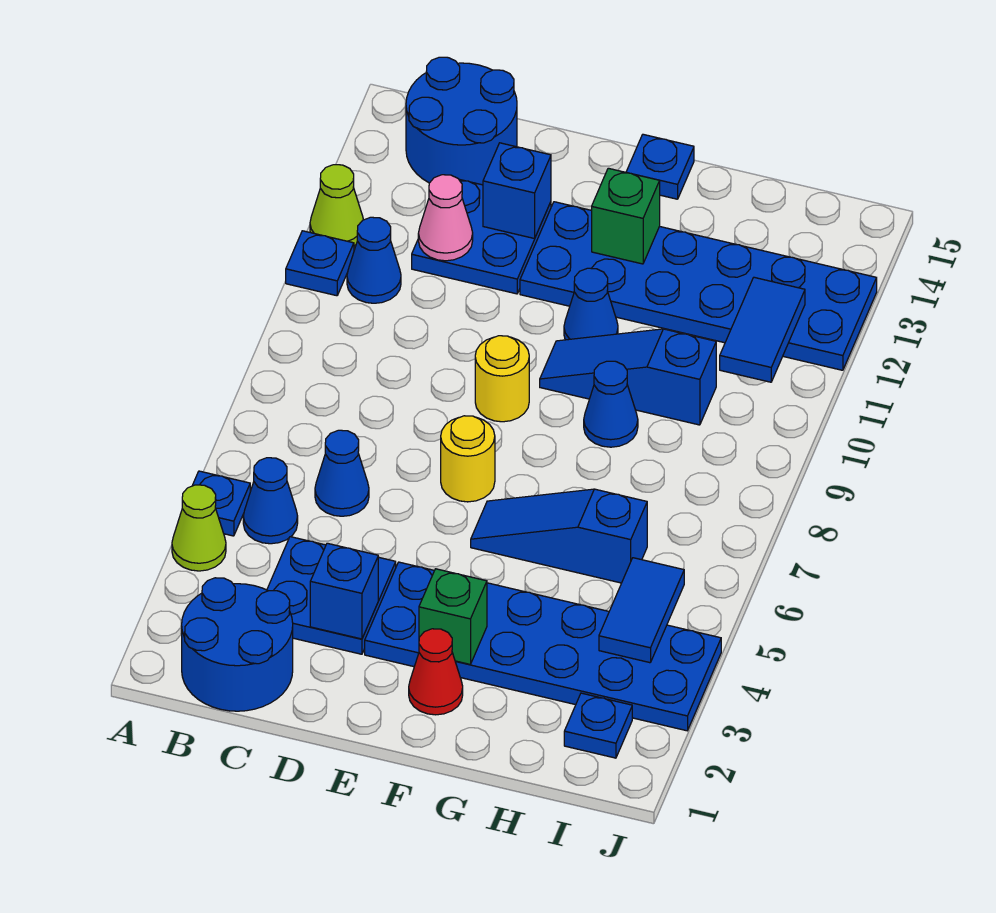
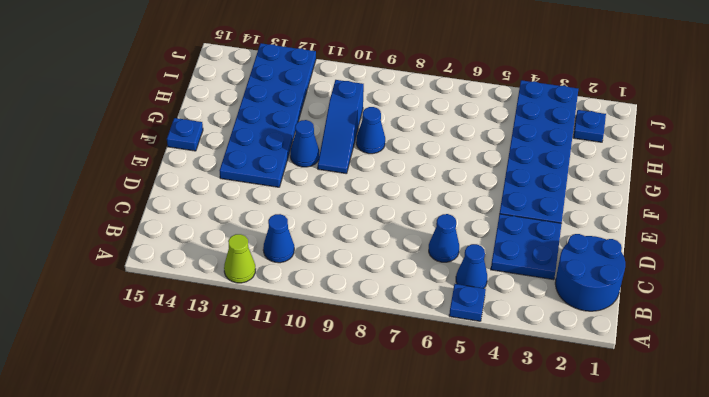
none -> lime 1x1 cone [172,485,226,571]
none -> blue 1x1 plate [286,231,354,296]
none -> blue 2x2 round brick [406,57,517,185]

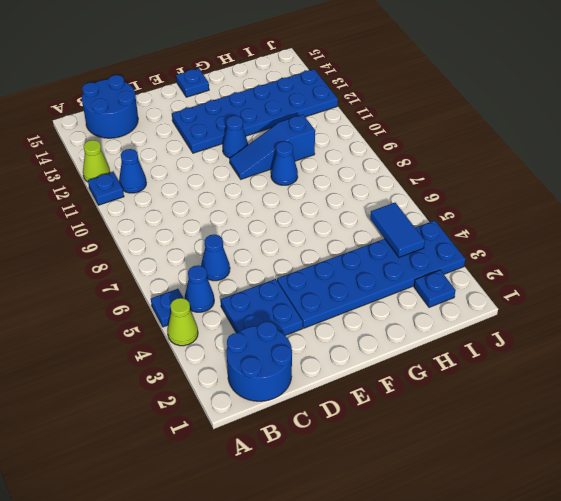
none -> blue 2x2 plate [412,179,551,294]
none -> yellow 1x1 round brick [441,416,495,502]
none -> yellow 1x1 round brick [475,336,529,422]

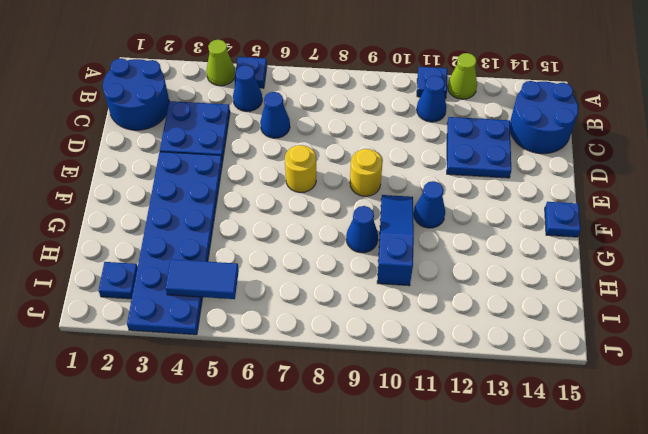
none -> blue 2x6 plate [520,202,877,370]
none -> red 1x1 cone [409,629,463,715]
none -> blue 1x3 slope [471,489,647,583]

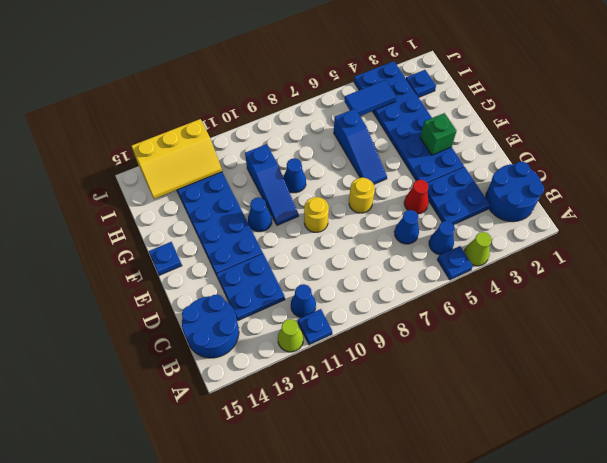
red 1x1 cone [404,180,429,214] -> red 1x1 cone moved to [409,629,463,715]
yellow 2x3 slope [132,119,222,199] -> blue 1x2 tile [720,277,805,382]
none -> pink 1x1 cone [418,175,473,261]
none -> blue 1x1 brick [310,543,378,639]
none -> blue 1x1 brick [483,143,551,239]

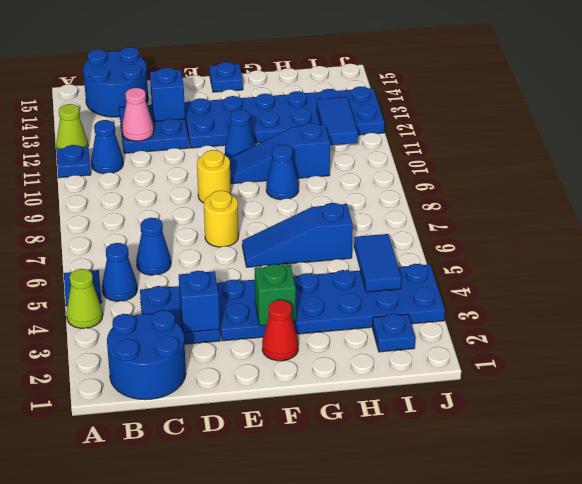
none -> green 1x1 brick [592,168,660,264]

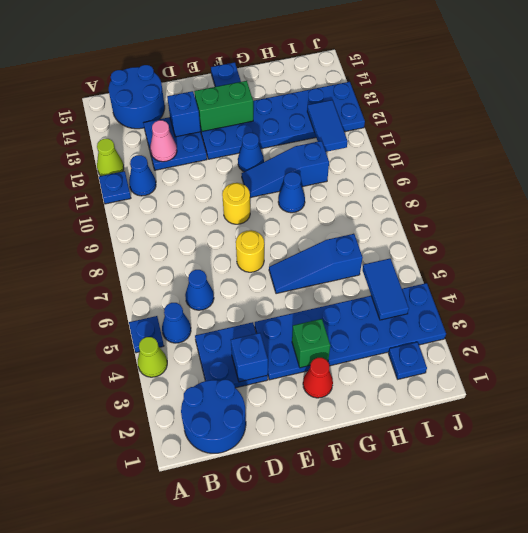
green 1x2 brick [194,81,253,131] -> green 1x1 brick [592,168,660,264]

